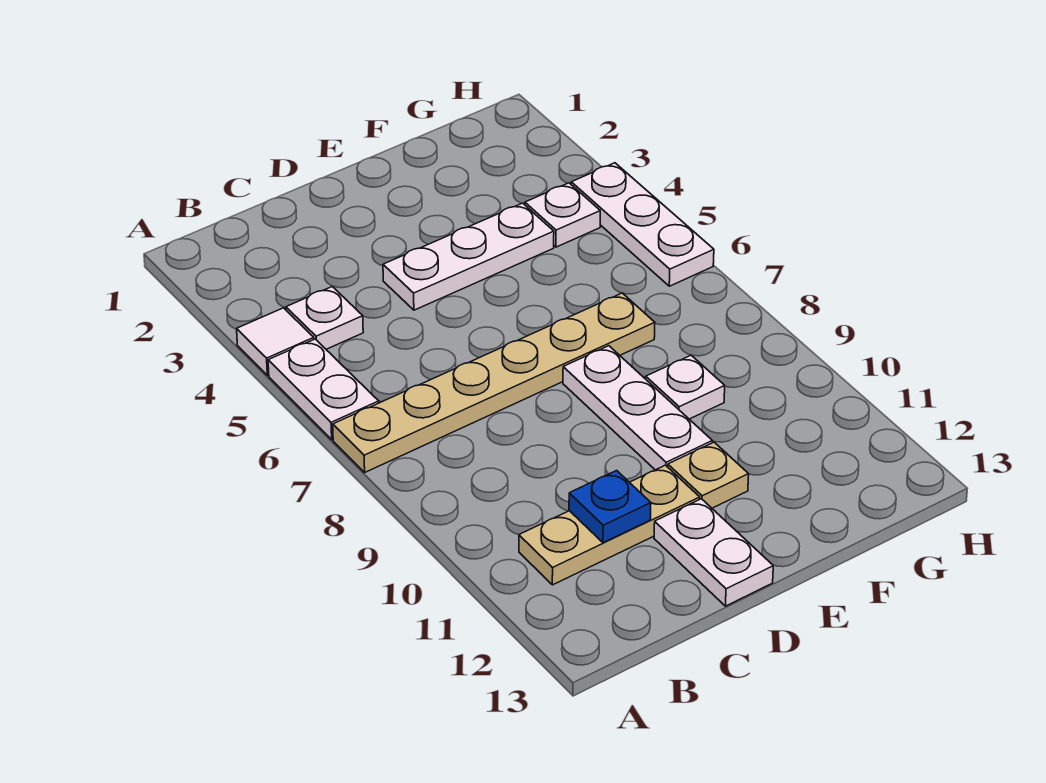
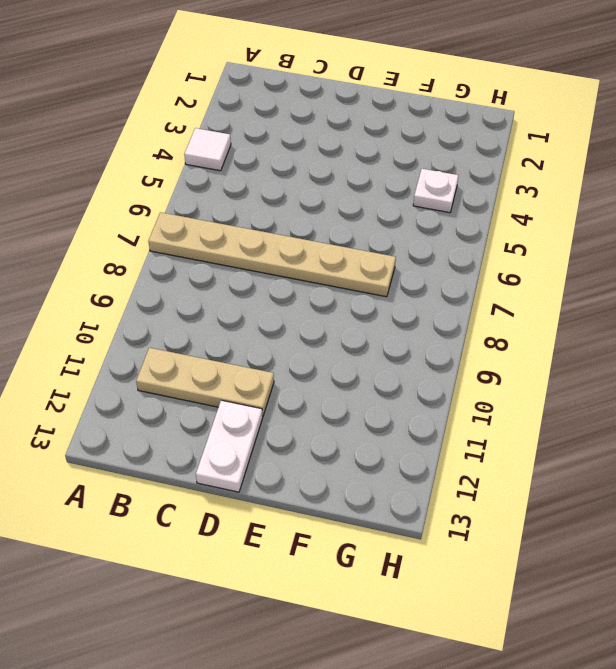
none -> white 1x2 plate [268,339,379,439]
none -> white 1x1 plate [286,287,363,349]
none -> white 1x3 plate [383,203,554,310]

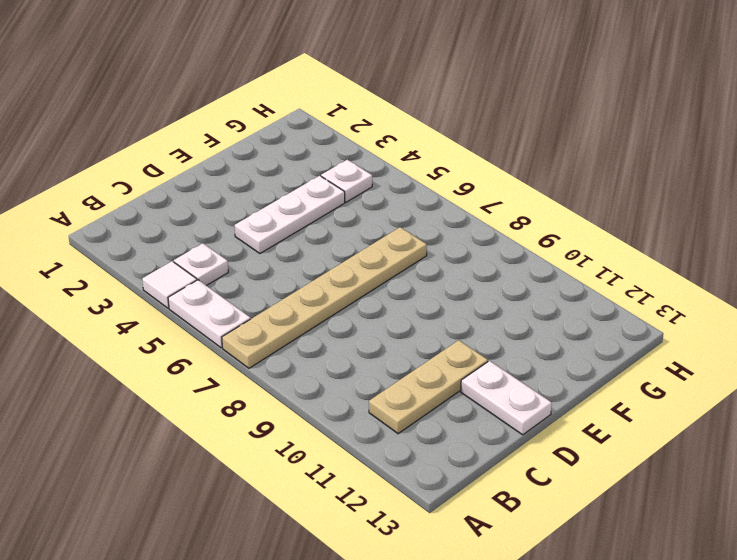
none -> white 1x3 plate [563,346,712,470]
none -> tan 1x1 plate [668,442,749,508]
none -> white 1x1 plate [646,355,725,419]

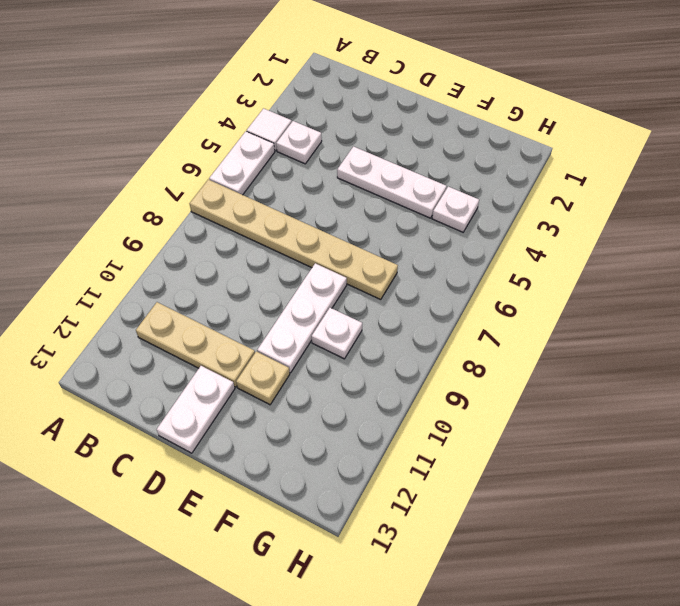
none -> white 1x3 plate [571,163,714,286]
none -> blue 1x1 plate [569,471,651,543]

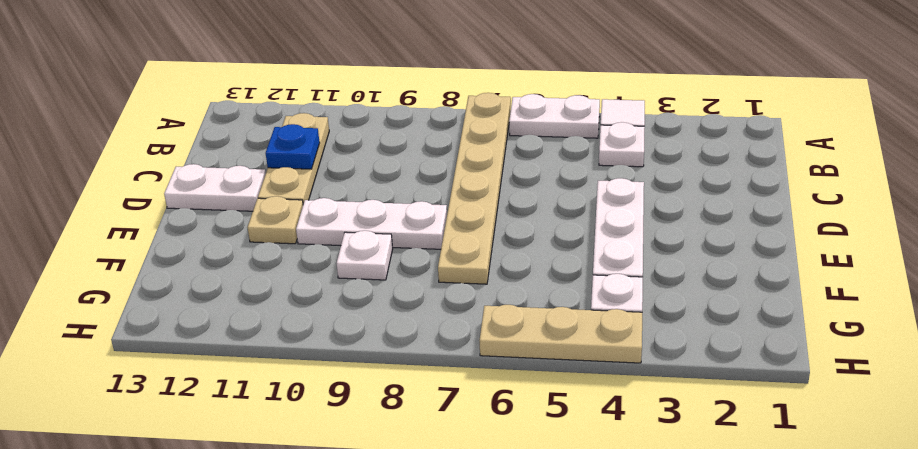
tan 1x3 plate [479,305,642,363] -> white 1x3 plate [571,163,714,286]

